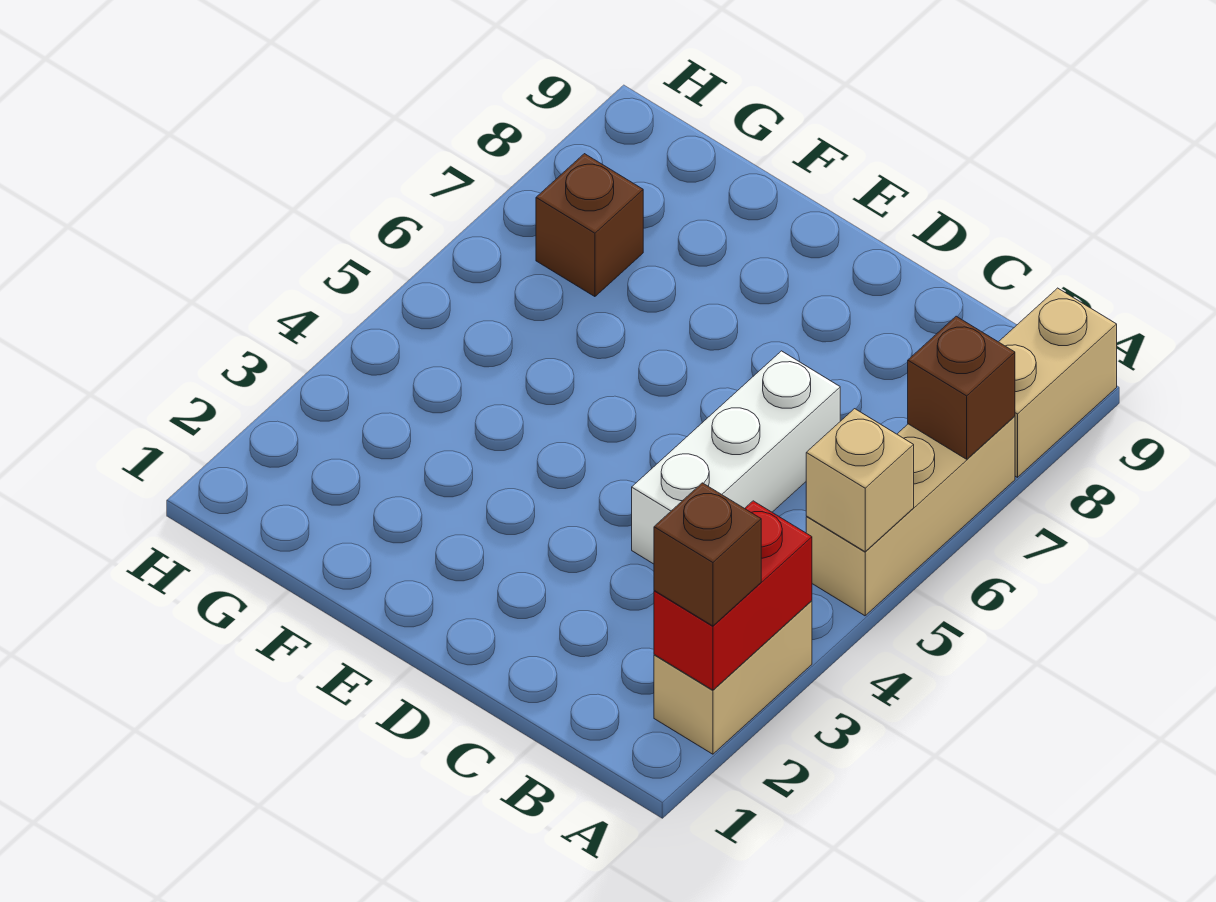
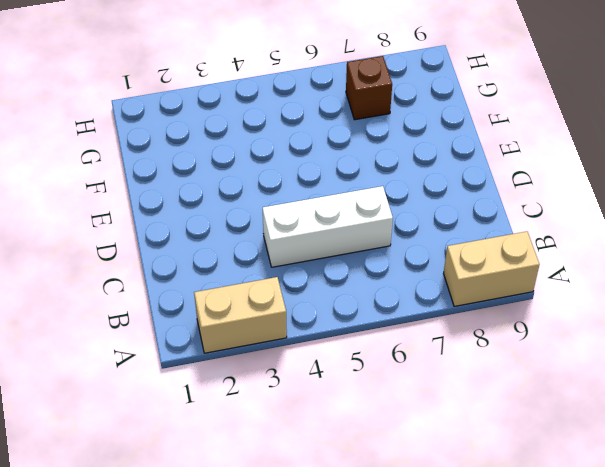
none -> tan 1x3 brick [806,416,1015,616]
none -> red 1x2 brick [654,501,812,690]

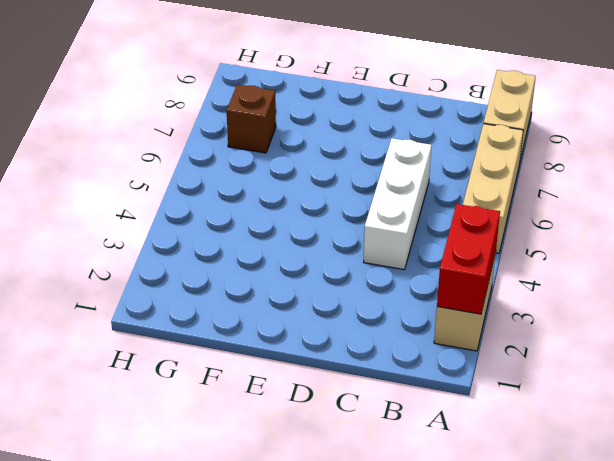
none -> tan 1x1 brick [806,409,914,552]
none -> brown 1x1 brick [908,316,1015,459]

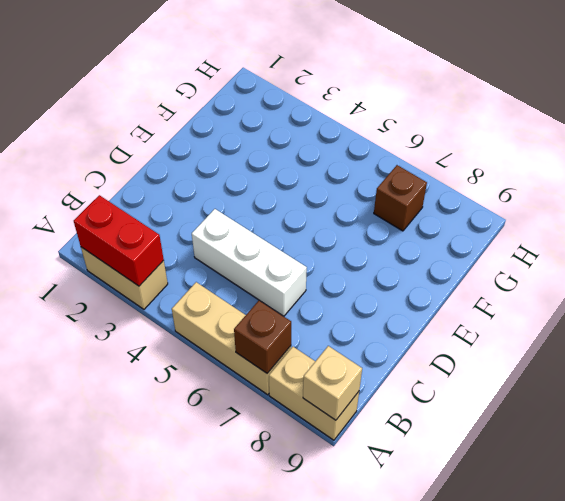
tan 1x1 brick [303,346,362,420] -> tan 1x1 brick moved to [806,409,914,552]
none -> brown 1x1 brick [654,483,761,626]

